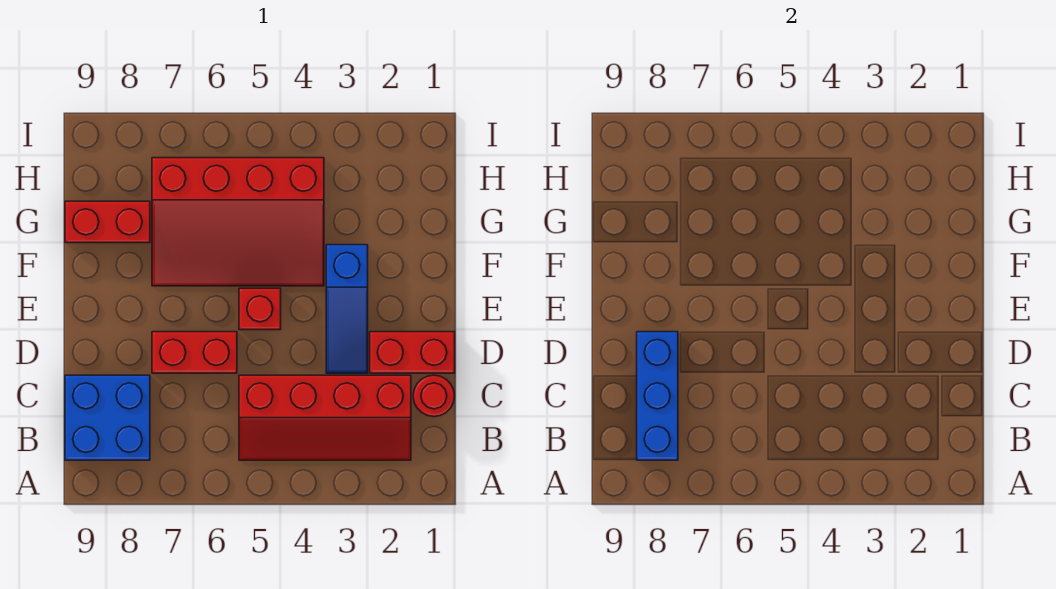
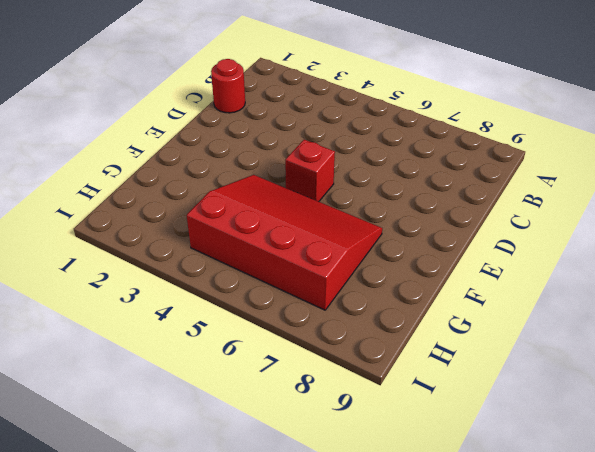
none -> red 2x4 slope [239,375,411,460]
none -> blue 2x2 brick [65,375,150,460]

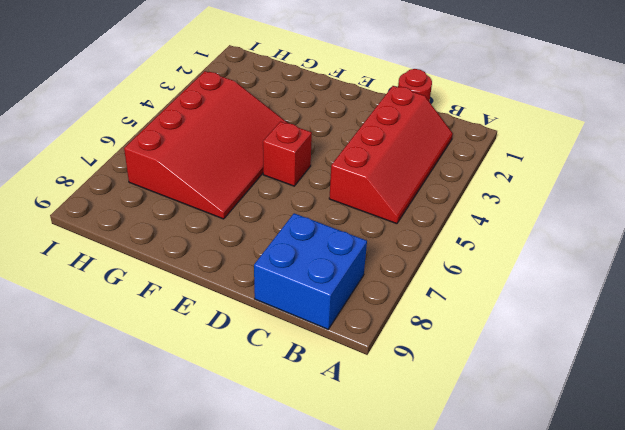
none -> red 1x2 brick [370,332,455,373]
none -> blue 1x3 slope [326,245,368,373]

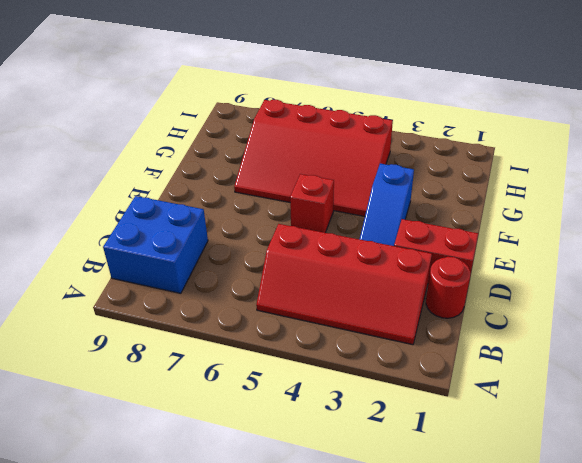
none -> red 1x2 brick [152,332,237,373]
none -> red 1x2 brick [65,201,150,243]

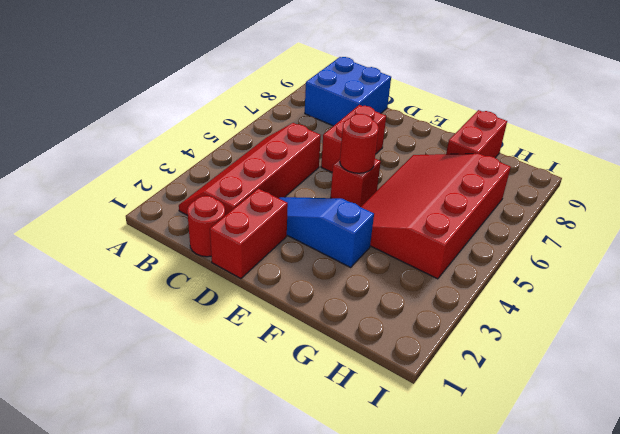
red 1x1 round brick [340,114,379,173] -> none
none -> blue 1x3 brick [637,332,678,460]

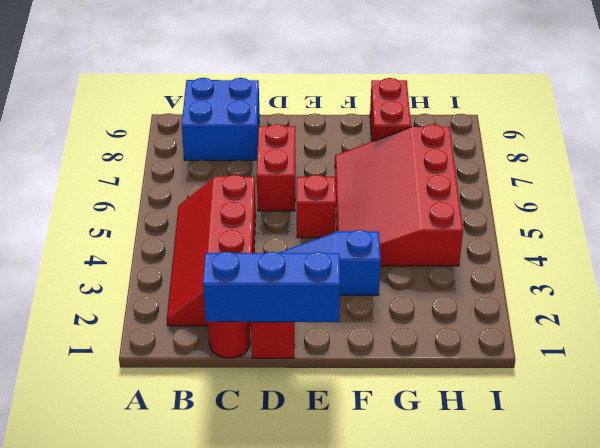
blue 1x3 brick [203,252,340,322] -> blue 1x3 brick moved to [637,332,678,460]

